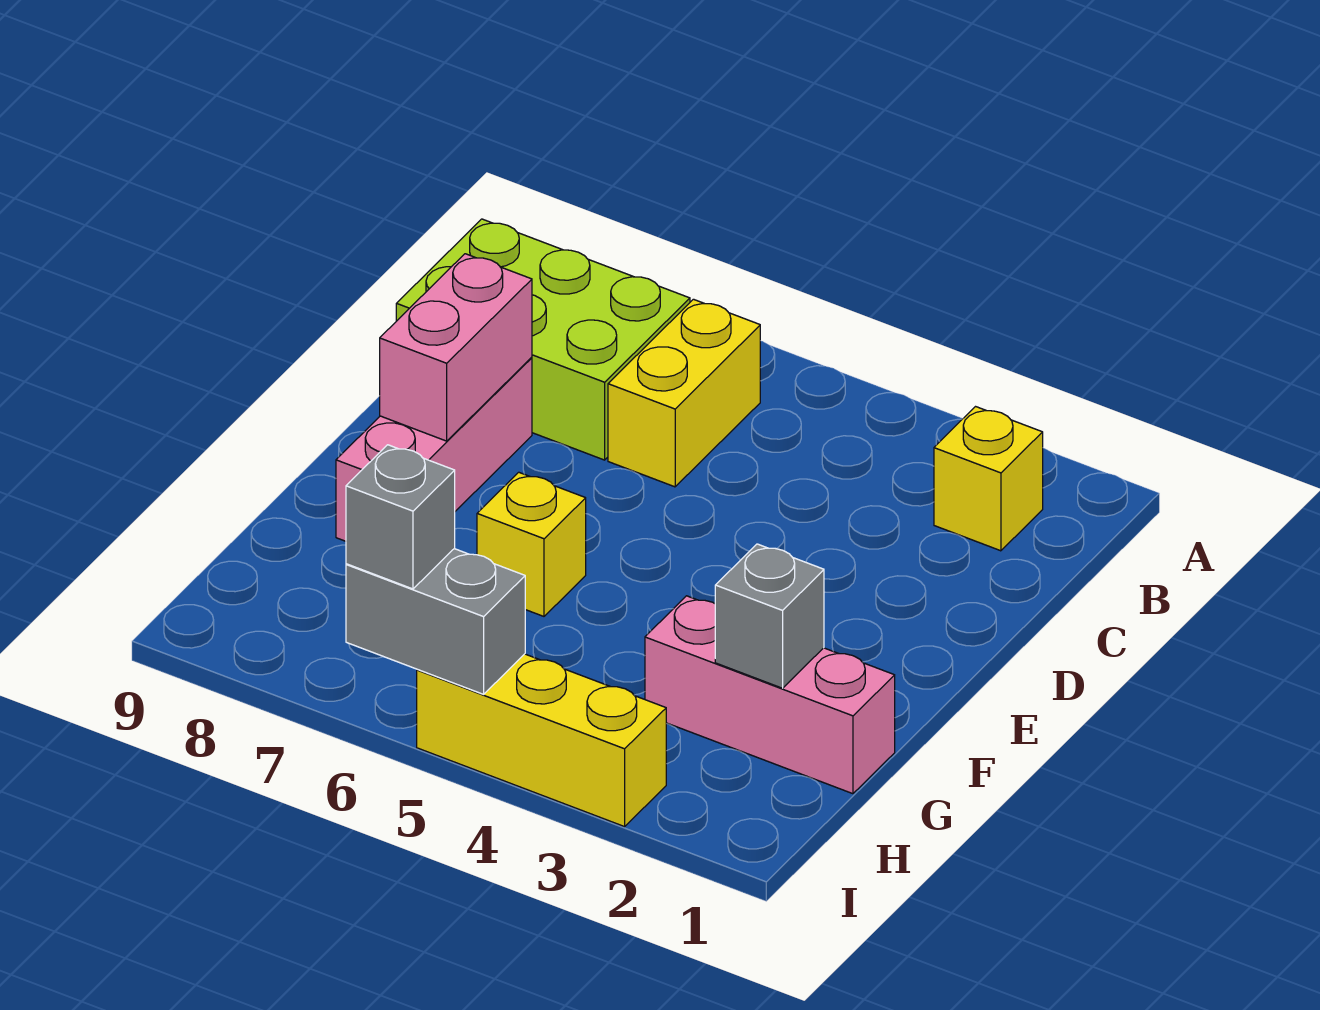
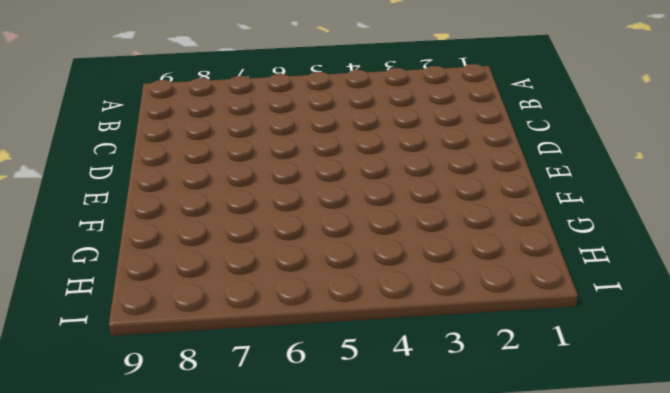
none -> yellow 1x1 brick [934,407,1043,551]
none -> yellow 1x2 brick [608,299,760,487]

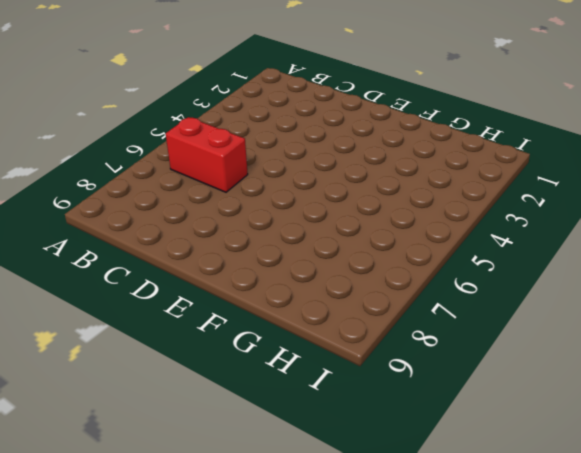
red 1x2 brick [166,117,248,192] -> yellow 1x2 brick [608,299,760,487]
none -> yellow 1x1 brick [934,407,1043,551]
none -> lime 2x3 brick [396,219,690,460]

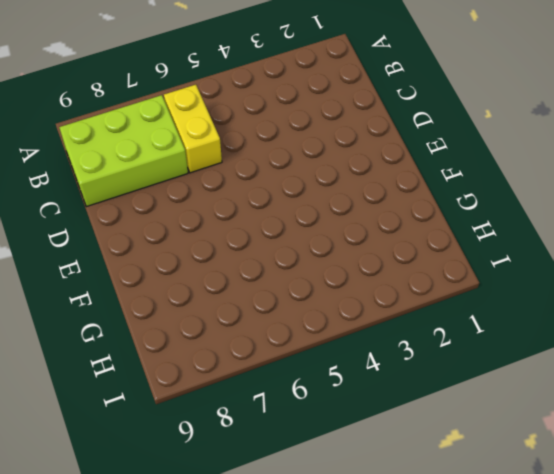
none -> yellow 1x1 brick [934,407,1043,551]
none -> pink 1x3 brick [336,357,532,541]

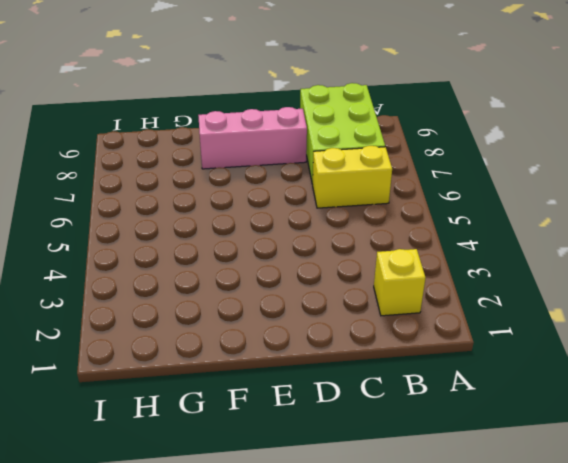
none -> yellow 1x1 brick [477,472,586,616]
none -> pink 1x3 brick [645,596,895,794]

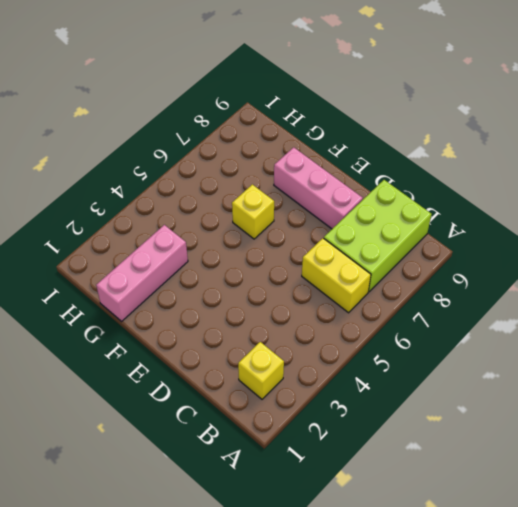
none -> yellow 1x3 brick [417,654,666,827]
none -> pink 1x2 brick [380,254,532,441]

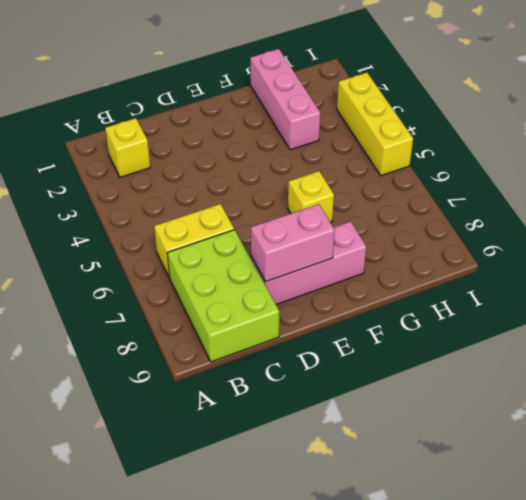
none -> grey 1x1 brick [715,544,824,688]
none -> grey 1x2 brick [346,549,525,694]

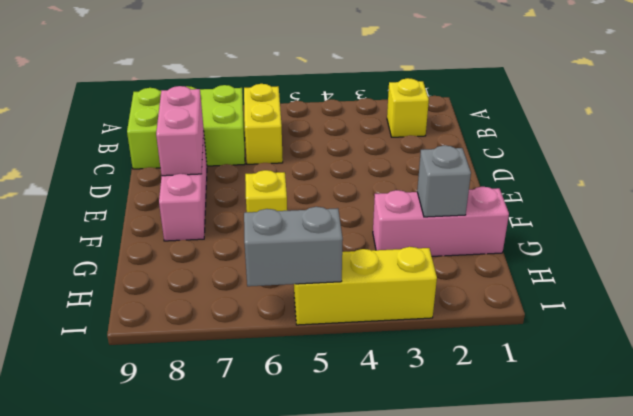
none -> grey 1x1 brick [346,445,455,589]

